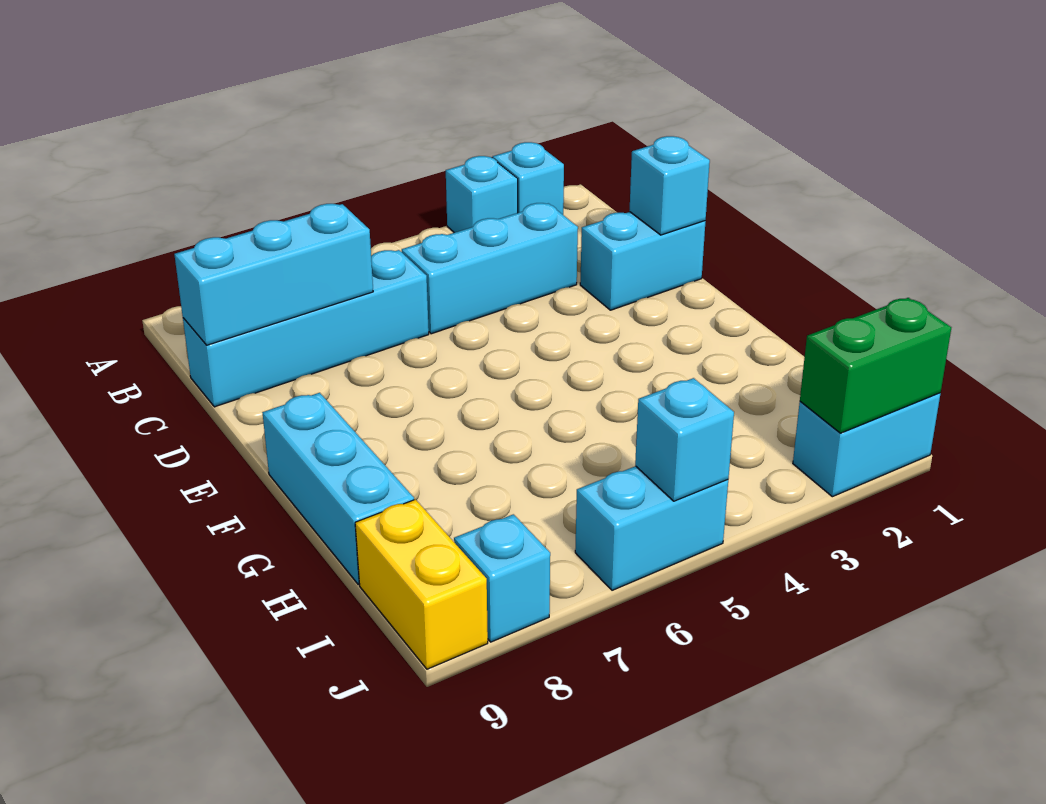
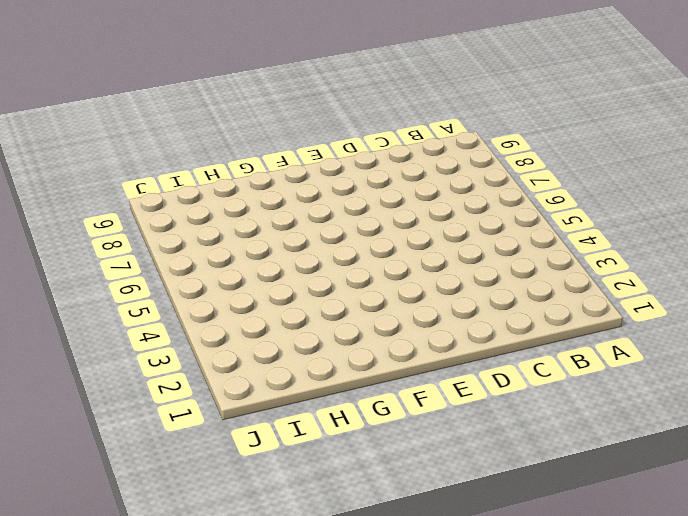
none -> cyan 1x1 brick [493,142,564,215]
none -> cyan 1x1 brick [446,156,518,233]
none -> cyan 1x3 brick [402,203,578,334]

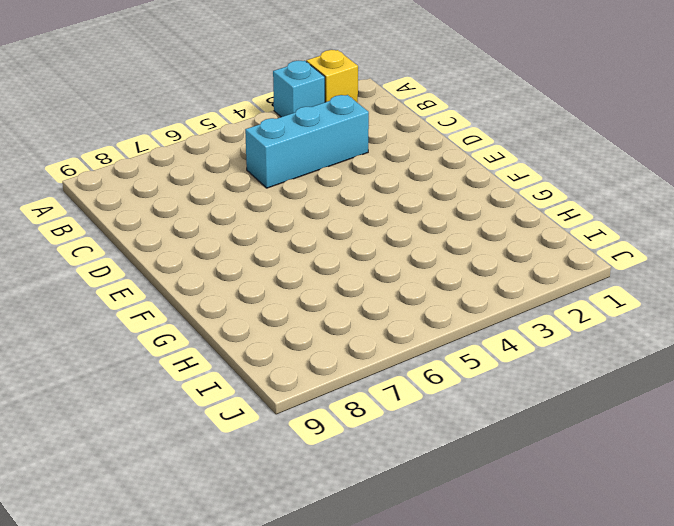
yellow 1x1 brick [306,50,358,103] -> cyan 1x1 brick [493,142,564,215]
none -> cyan 1x4 brick [183,250,429,407]
none -> cyan 1x2 brick [580,212,706,310]
none -> cyan 1x3 brick [262,393,414,584]

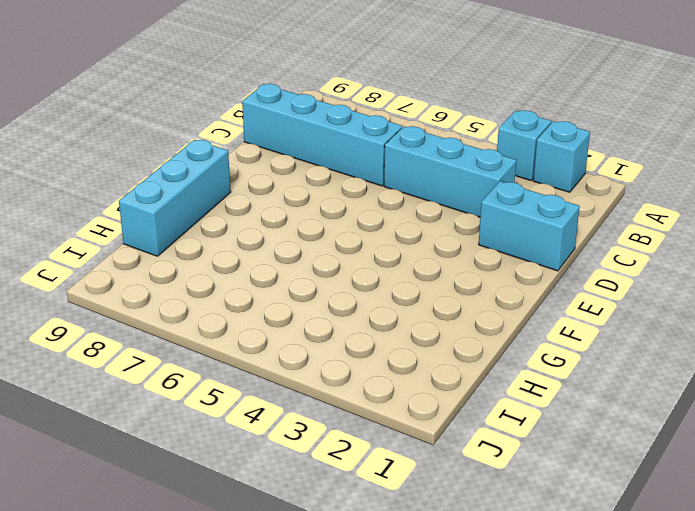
none -> yellow 1x2 brick [355,499,488,669]
none -> cyan 1x2 brick [793,393,940,497]
none -> cyan 1x2 brick [575,466,728,590]

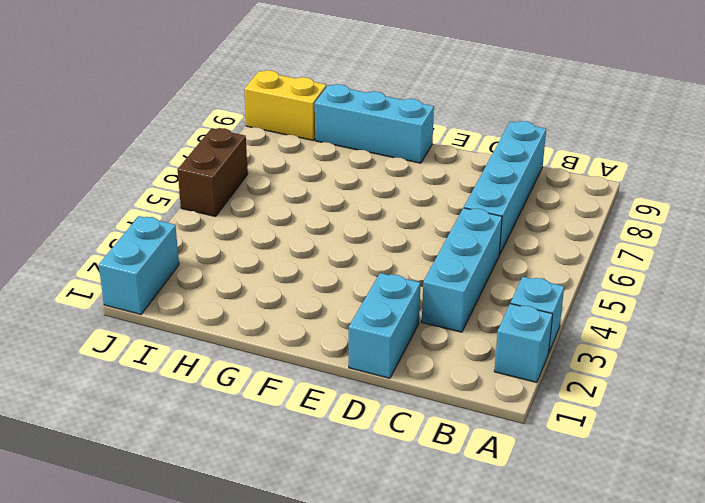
brown 1x2 brick [177,128,248,216] -> cyan 1x2 brick [575,466,728,590]
none -> cyan 1x1 brick [454,514,550,642]
none -> cyan 1x3 brick [174,204,373,345]
none -> cyan 1x1 brick [630,136,710,235]

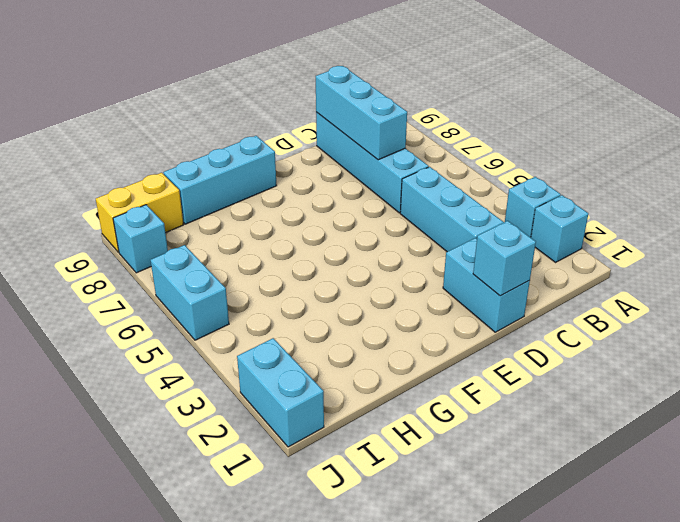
none -> green 1x2 brick [800,298,951,433]
none -> cyan 1x1 brick [635,378,734,501]

